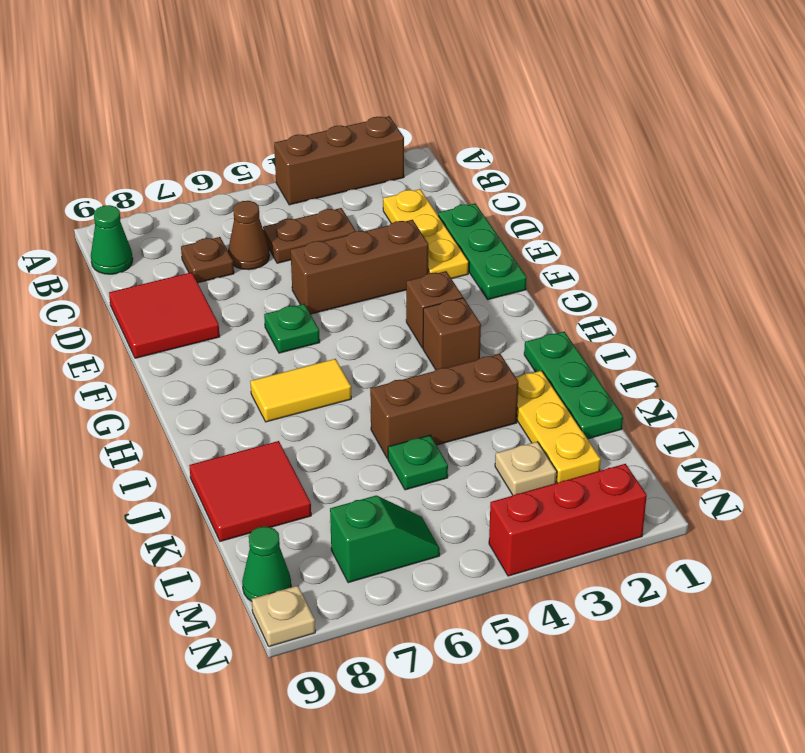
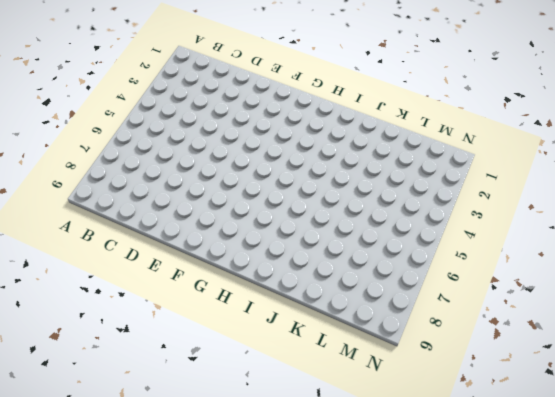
none -> brown 1x3 brick [274,116,404,205]
none -> green 1x1 cone [91,205,133,274]
none -> yellow 1x3 plate [383,189,469,279]

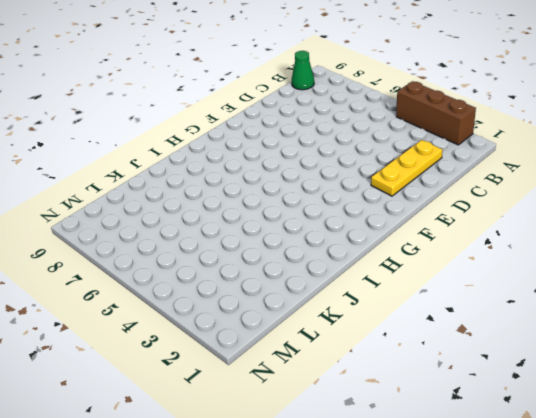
none -> brown 1x2 plate [263,208,356,263]
none -> brown 1x1 cone [228,201,270,270]
none -> brown 1x1 plate [181,237,234,283]

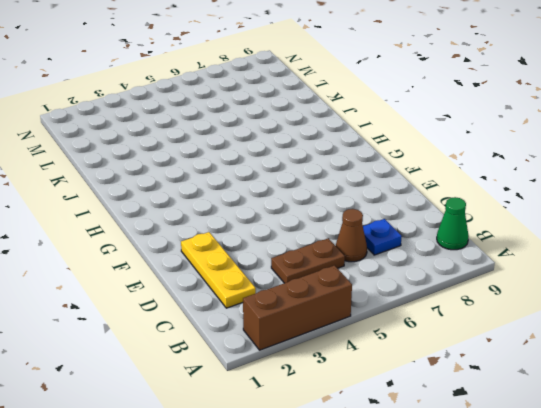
blue 1x1 plate [363,219,402,255] -> brown 1x1 plate [181,237,234,283]
none -> green 1x3 plate [438,203,526,300]
none -> red 2x2 tile [109,272,220,358]
none -> brown 1x3 brick [291,220,428,314]

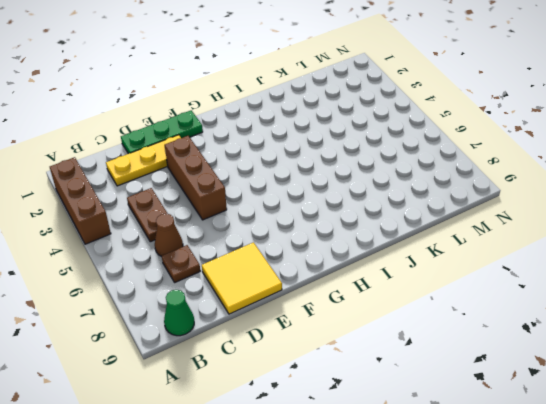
yellow 2x2 tile [202,242,282,314] -> red 2x2 tile [109,272,220,358]
none -> green 1x1 plate [264,304,320,353]
none -> brown 1x1 brick [406,271,463,348]
none -> brown 1x1 brick [423,298,481,370]

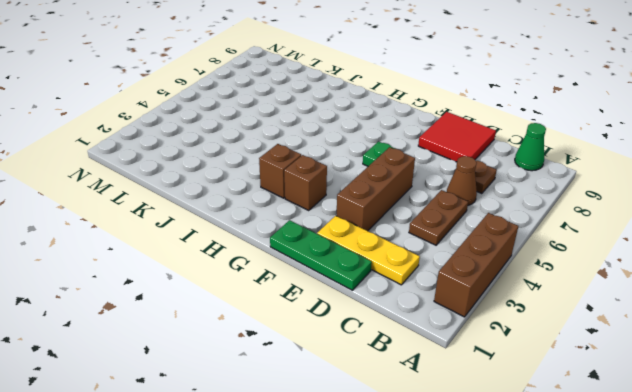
none -> yellow 1x2 tile [250,359,351,422]
none -> green 1x3 plate [524,332,623,439]
none -> yellow 1x3 plate [516,371,601,483]

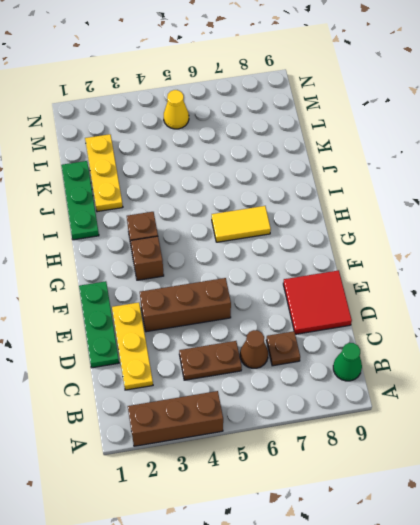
yellow 1x1 cone [164,90,189,129] -> none
none -> green 1x1 plate [264,304,320,353]
none -> brown 1x3 brick [370,354,518,459]
none -> red 2x2 tile [189,441,311,541]

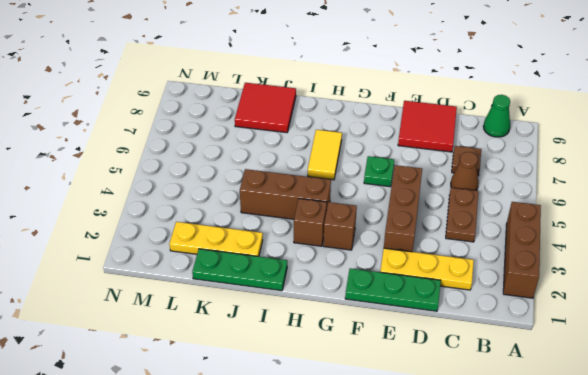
brown 1x3 brick [240,169,331,219] -> brown 1x3 brick turned to [370,354,518,459]
none -> green 1x1 plate [388,435,448,490]
none -> tan 1x1 plate [495,442,557,495]
none -> green 1x2 slope [330,495,440,583]

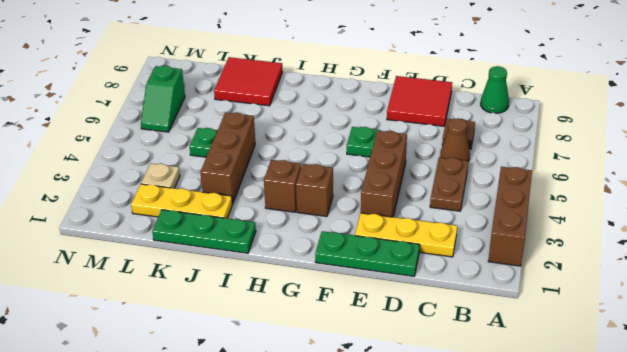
none -> yellow 1x2 tile [250,359,351,422]
none -> green 1x1 cone [242,527,291,601]
none -> red 1x3 brick [489,464,647,576]

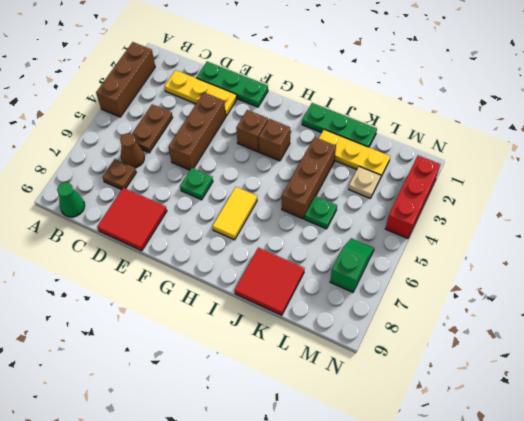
none -> green 1x1 cone [242,527,291,601]
none -> tan 1x1 plate [252,586,315,647]

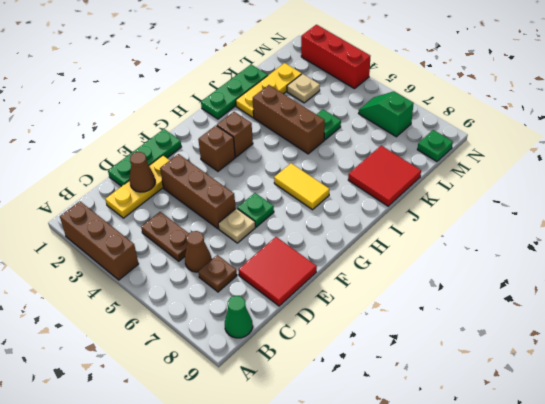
brown 1x1 cone [130,152,155,192] -> none
tan 1x1 plate [218,208,255,243] -> tan 1x1 plate moved to [252,586,315,647]
green 1x1 plate [417,130,453,162] -> green 1x1 cone [242,527,291,601]

